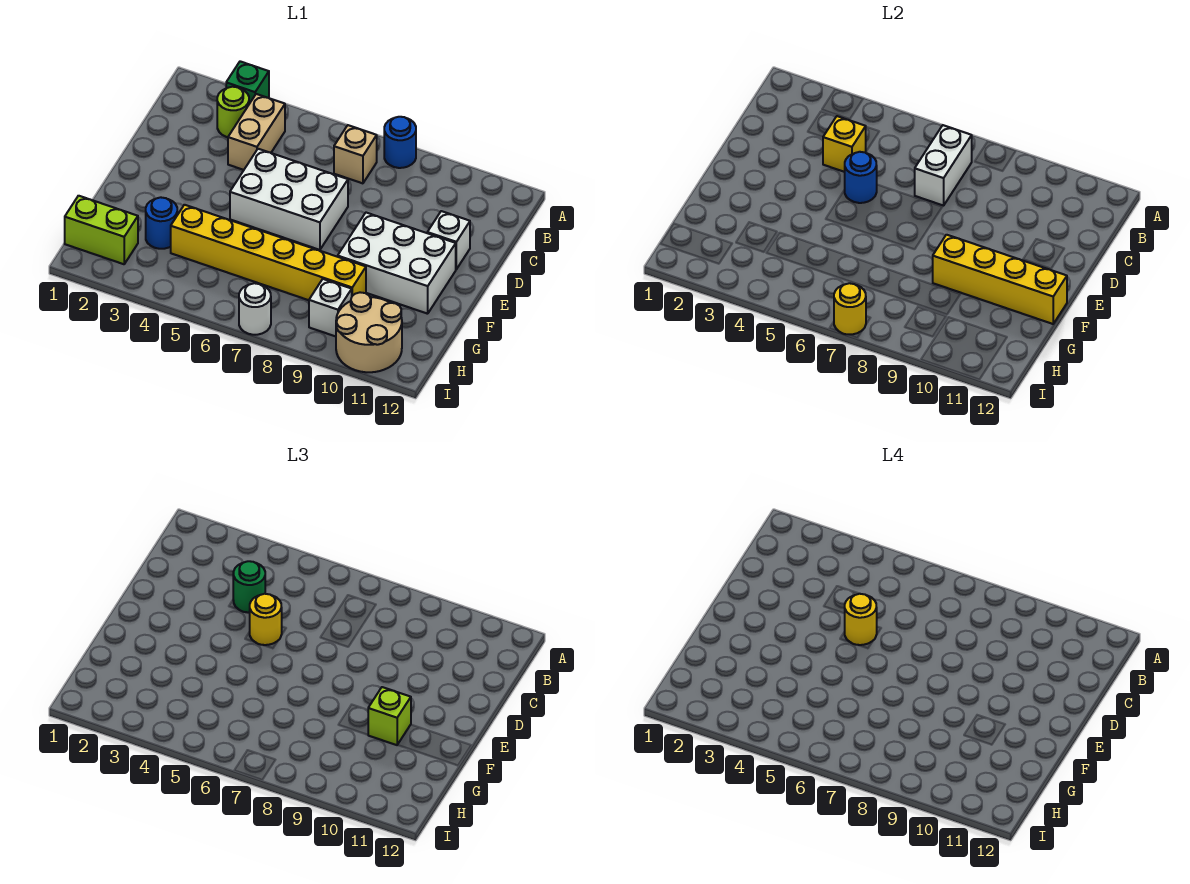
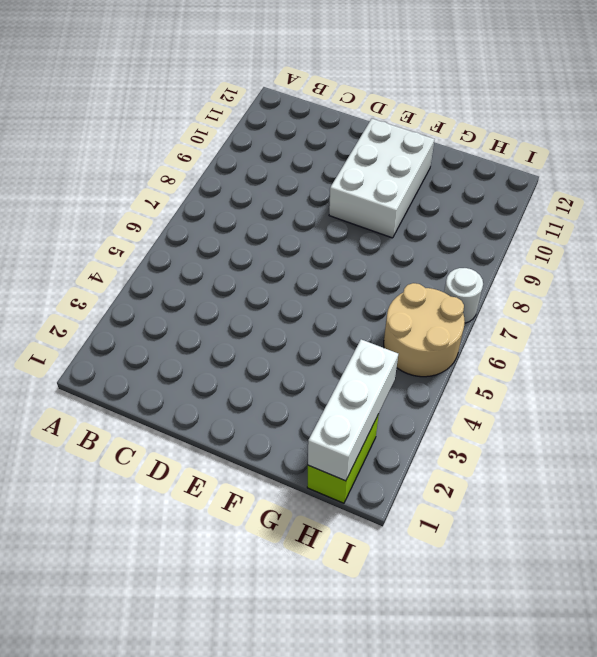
white 1x3 brick [308,339,398,481] -> none
tan 2x2 round brick [384,283,465,377] -> tan 2x2 round brick moved to [336,292,402,372]
none -> green 1x1 brick [226,61,269,104]
none -> blue 1x1 round brick [384,117,416,168]
none -> lime 1x1 round brick [217,87,249,137]

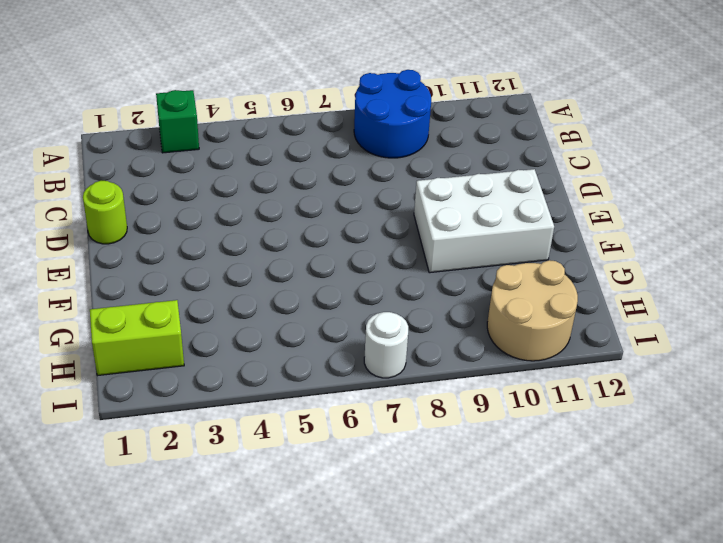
blue 2x2 round brick [354,70,431,158] -> blue 1x1 round brick [384,117,416,168]
lime 1x1 round brick [83,181,127,244] -> lime 1x1 round brick moved to [217,87,249,137]
none -> tan 1x2 brick [228,94,285,170]
none -> tan 1x1 brick [334,125,377,183]
none -> white 2x3 brick [230,149,348,250]

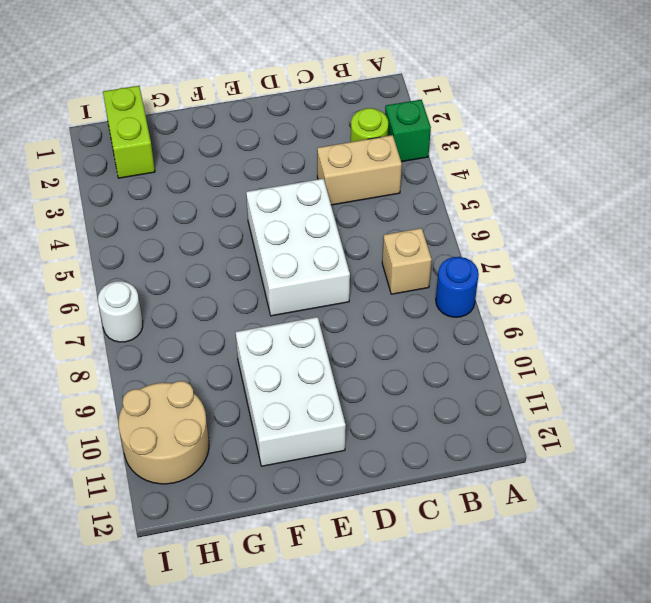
none -> white 1x1 brick [427,211,470,269]
none -> blue 1x1 round brick [146,197,177,249]
none -> yellow 1x6 brick [171,205,366,300]

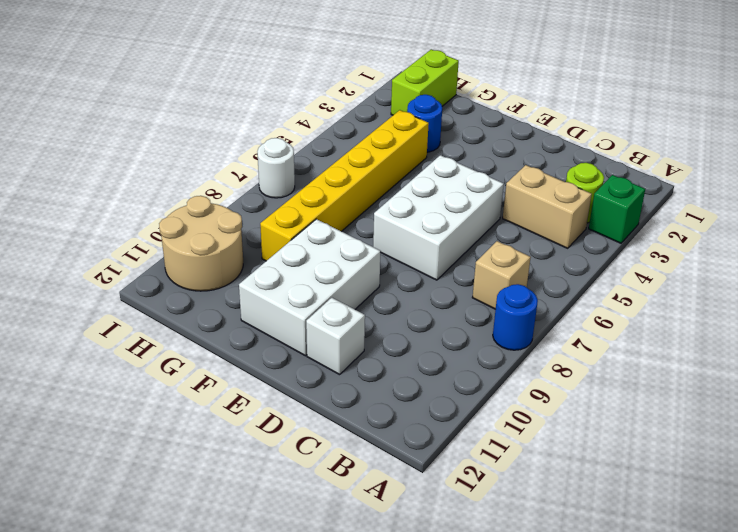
none -> white 1x1 brick [309,279,352,336]
none -> white 1x2 brick [915,125,972,206]
none -> yellow 1x1 brick [823,116,866,172]

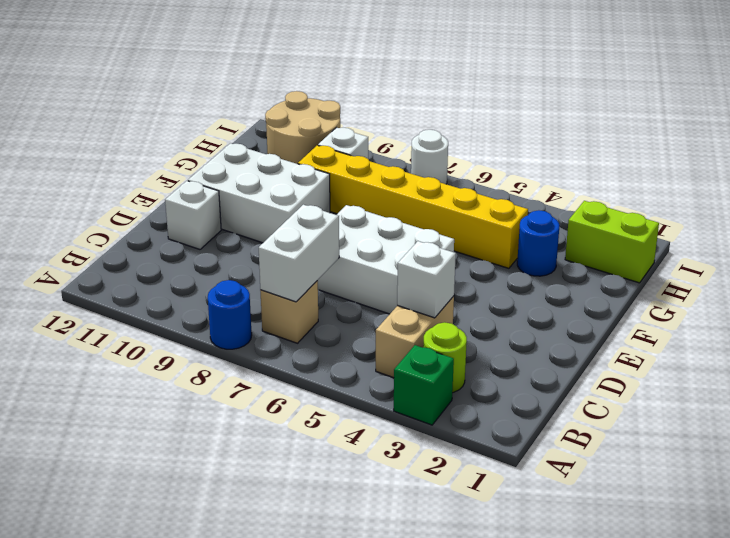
white 1x1 brick [397,241,456,318] -> yellow 1x1 brick [823,116,866,172]
none -> blue 1x1 round brick [845,152,877,203]
none -> yellow 1x4 brick [933,235,1067,324]
none -> yellow 1x1 round brick [834,283,866,335]

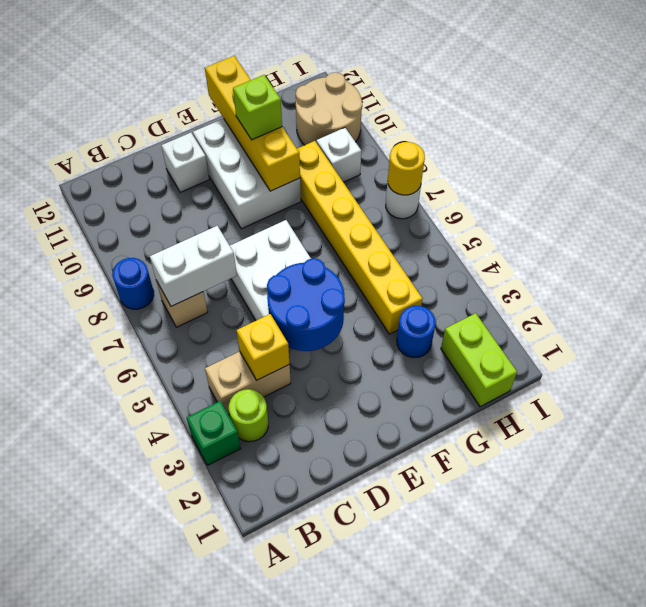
blue 2x2 round brick [267,258,345,351] -> blue 1x1 round brick [845,152,877,203]
none -> green 1x1 round brick [233,561,265,613]
none -> yellow 1x1 round brick [249,594,282,645]
none -> yellow 1x1 round brick [844,594,877,645]

